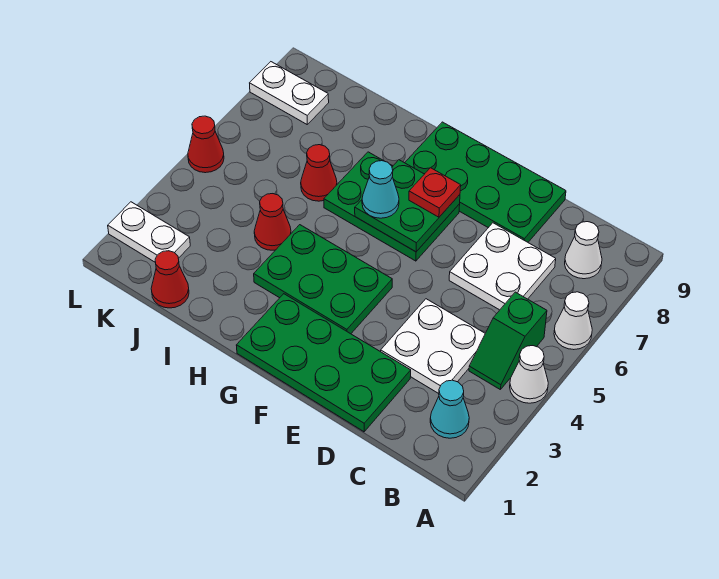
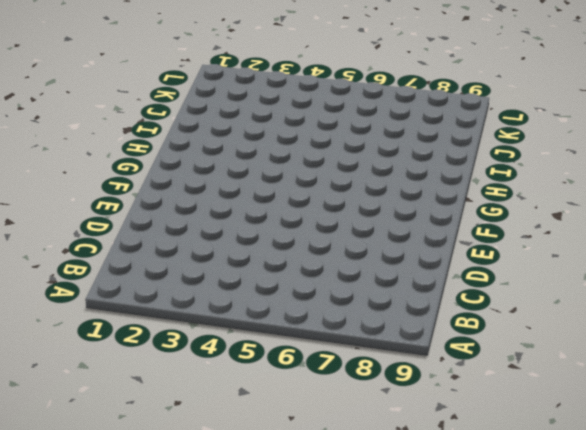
none -> white 1x1 cone [510,346,548,403]
none -> white 1x1 cone [554,292,592,350]
none -> cyan 1x1 cone [430,380,469,438]

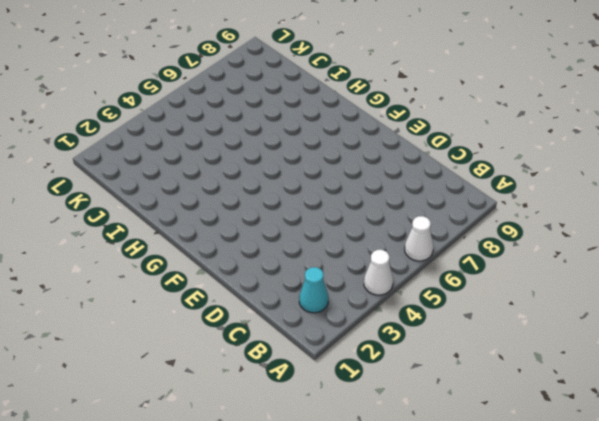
none -> green 1x2 slope [469,292,547,390]
none -> white 1x1 cone [565,222,602,279]
none -> white 2x2 plate [381,299,485,394]

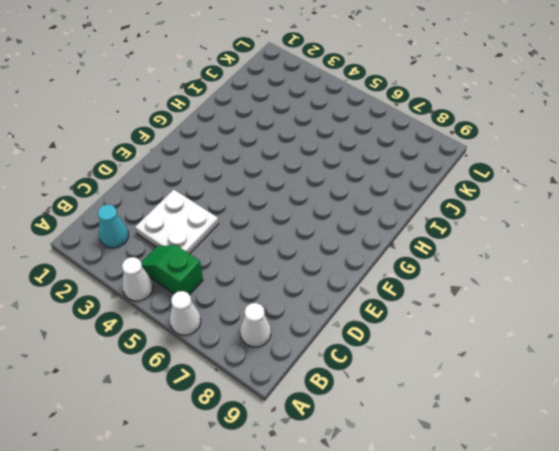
none -> white 2x2 plate [449,223,556,310]
none -> green 2x4 plate [236,294,411,432]
none -> green 2x4 plate [405,122,566,242]

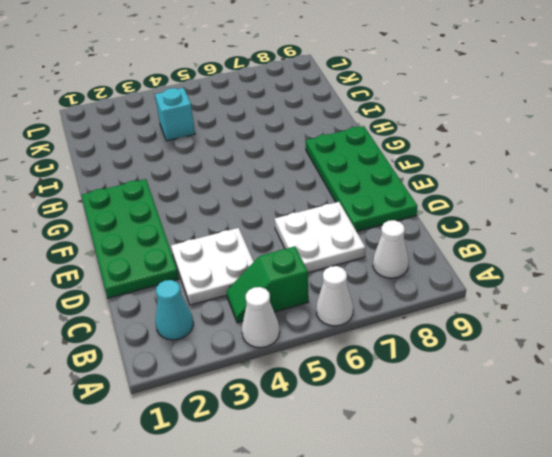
cyan 1x1 brick [155,88,195,141] -> none
none -> green 2x3 plate [254,225,392,334]
none -> green 2x3 plate [324,152,460,261]
none -> red 1x1 cone [254,194,291,250]

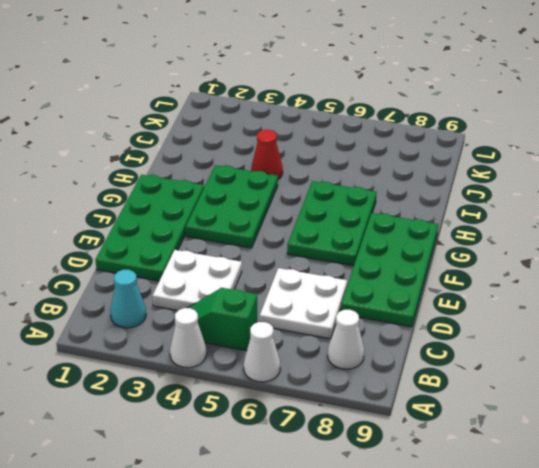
none -> red 1x1 cone [301,145,337,201]
none -> red 1x1 cone [151,251,189,308]
none -> white 1x2 plate [108,202,190,262]

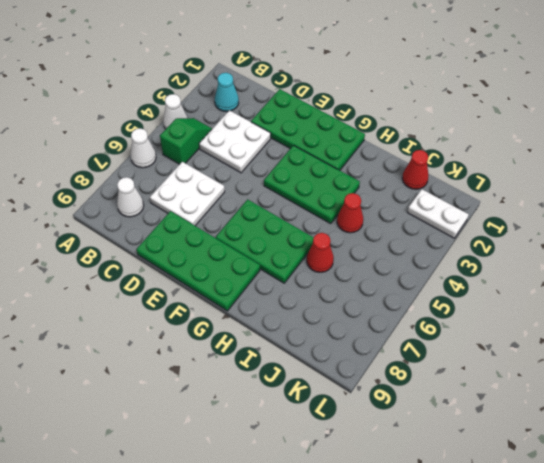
none -> white 1x2 plate [250,62,329,124]
none -> red 1x1 cone [188,116,224,173]
none -> green 2x2 plate [355,160,460,252]

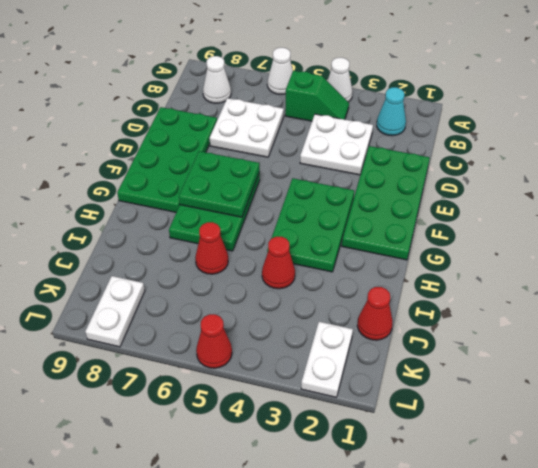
none -> red 1x1 plate [409,168,461,217]
none -> cyan 1x1 cone [362,161,399,218]

